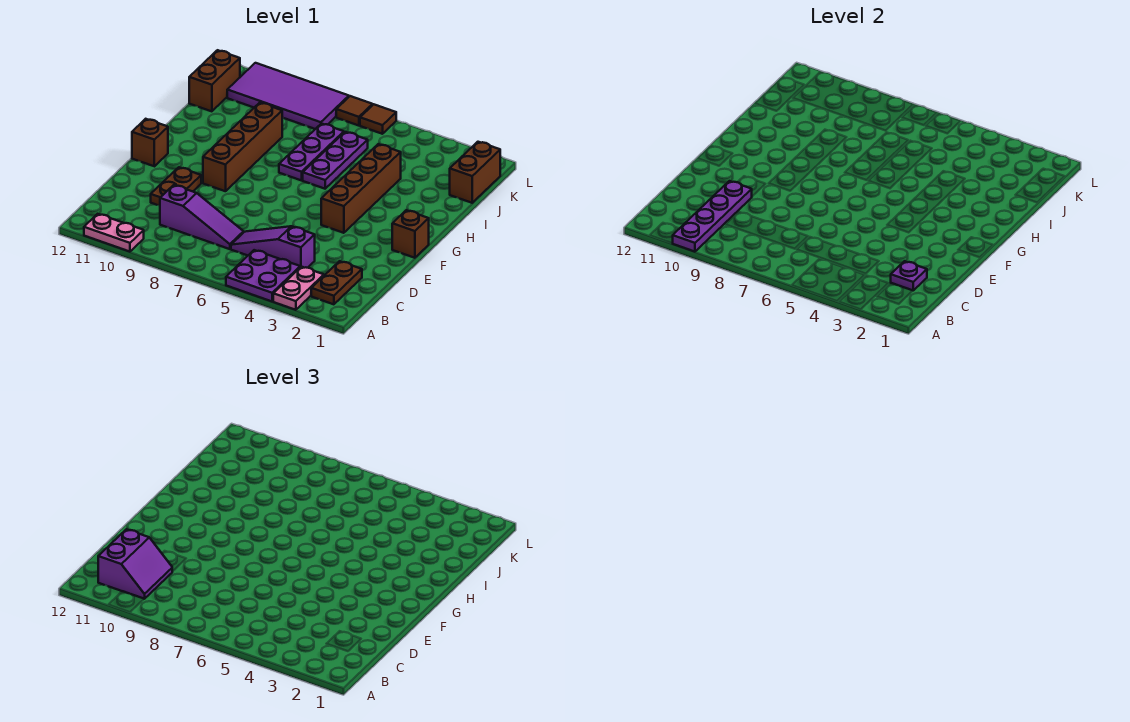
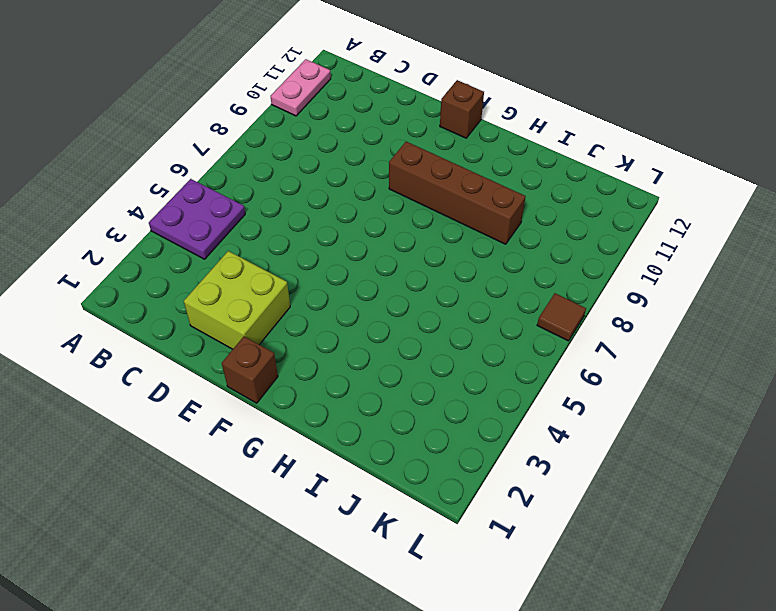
lime 2x2 brick [184,251,290,349] -> none
none -> pink 1x2 plate [273,267,324,310]
none -> brown 1x2 plate [311,261,362,304]
none -> purple 1x3 slope [231,226,315,268]

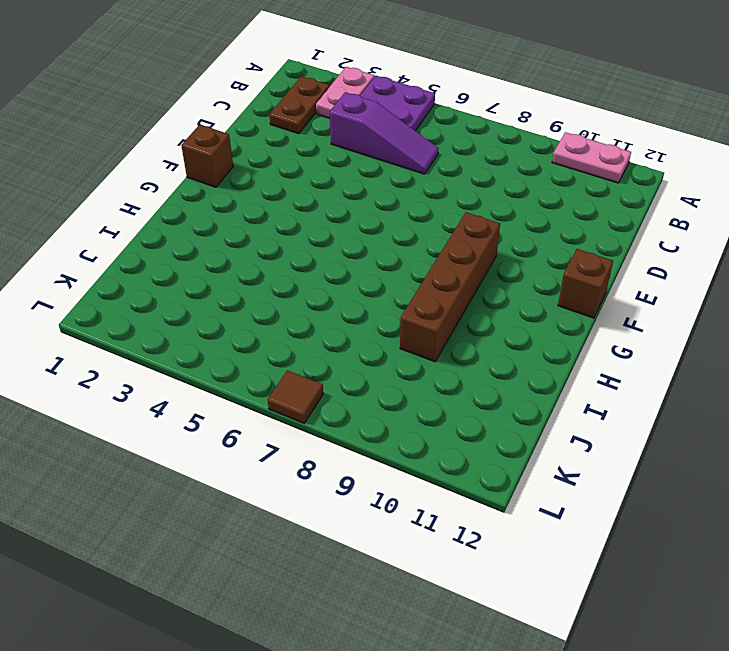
none -> purple 1x3 slope [160,185,244,249]
none -> brown 1x2 plate [151,167,201,206]
none -> brown 1x4 brick [321,144,401,233]

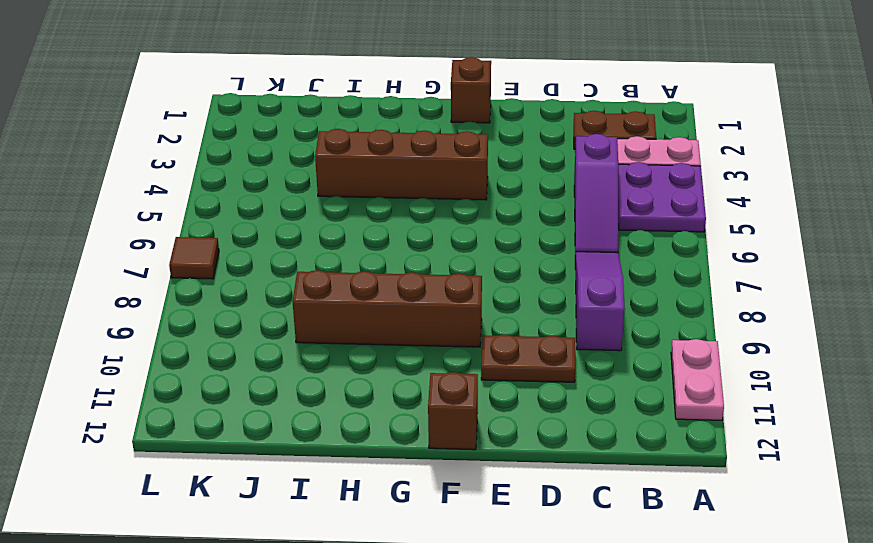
none -> purple 1x3 plate [303,132,368,189]
none -> purple 1x3 plate [279,124,344,180]
none -> brown 1x2 brick [450,142,500,203]

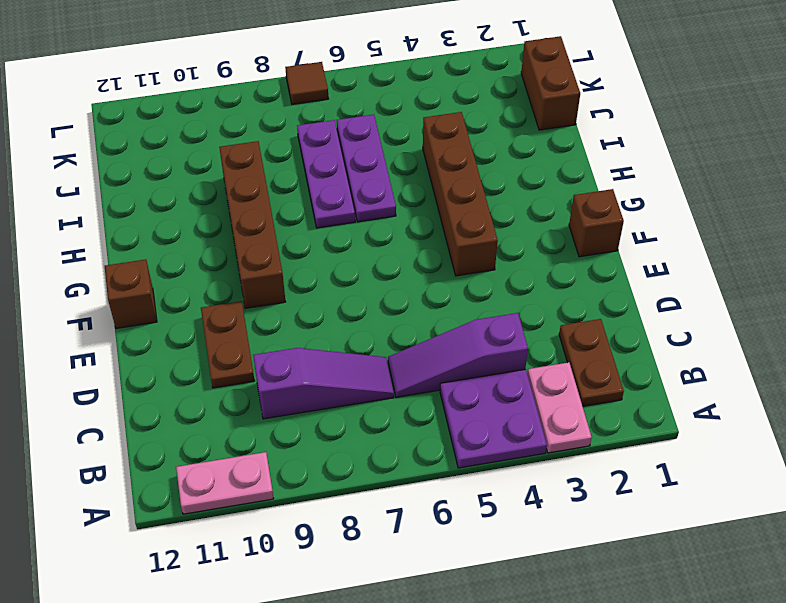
none -> brown 1x2 brick [189,50,240,111]
none -> purple 2x4 tile [227,63,349,129]
none -> brown 1x1 tile [360,104,396,134]

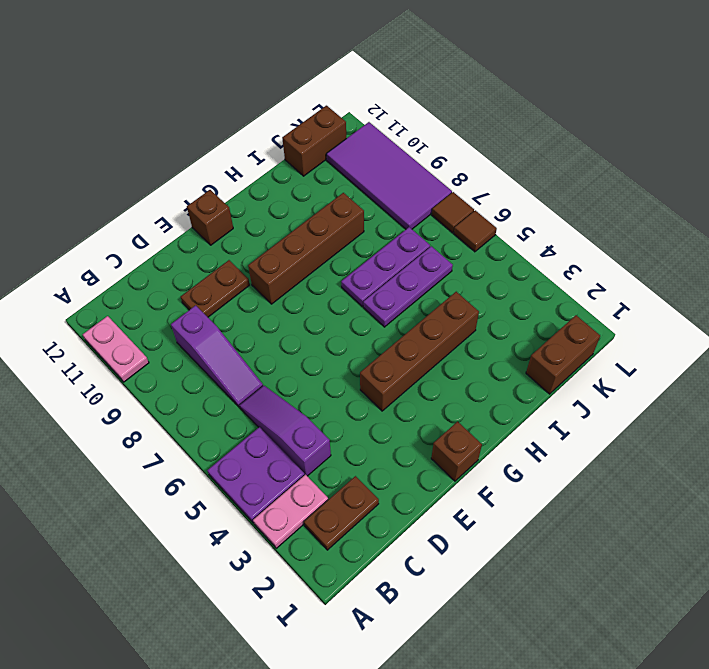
none -> purple 1x4 plate [672,181,752,252]
none -> purple 1x1 plate [891,261,927,290]
none -> purple 2x2 slope [98,529,172,599]

